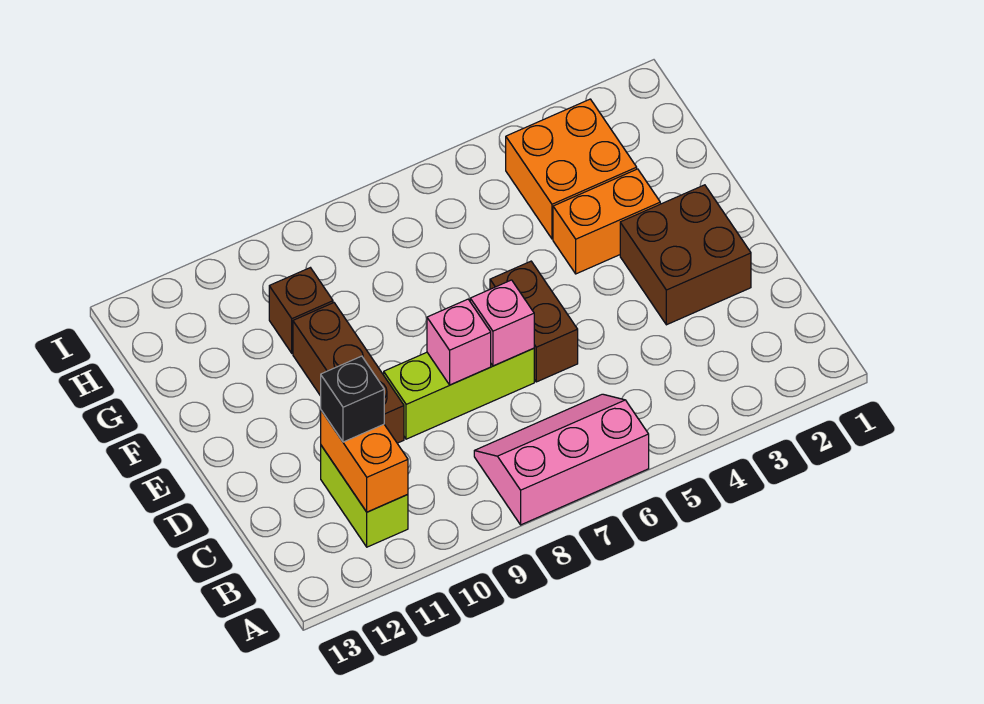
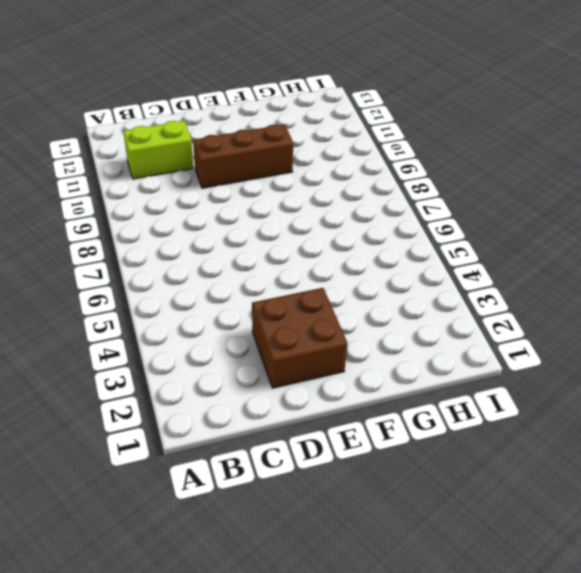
none -> pink 2x3 slope [474,394,649,525]
none -> brown 1x2 brick [490,261,578,382]
none -> lime 1x3 brick [384,348,534,439]

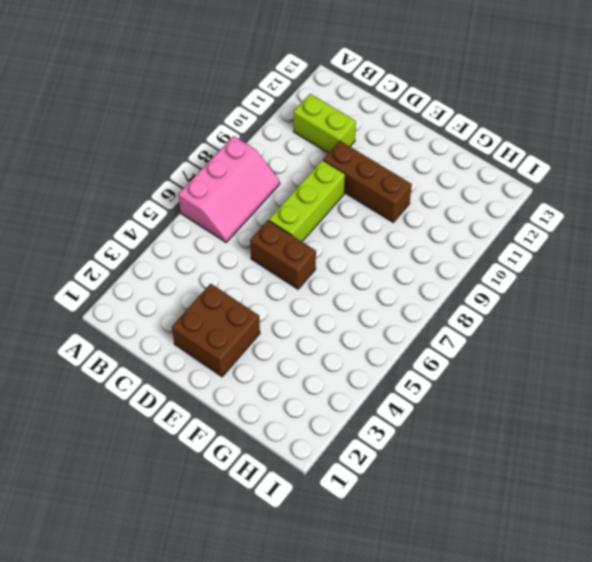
none -> orange 1x2 brick [553,169,660,274]
none -> orange 2x2 brick [506,99,637,239]
none -> brown 1x1 brick [269,268,333,353]

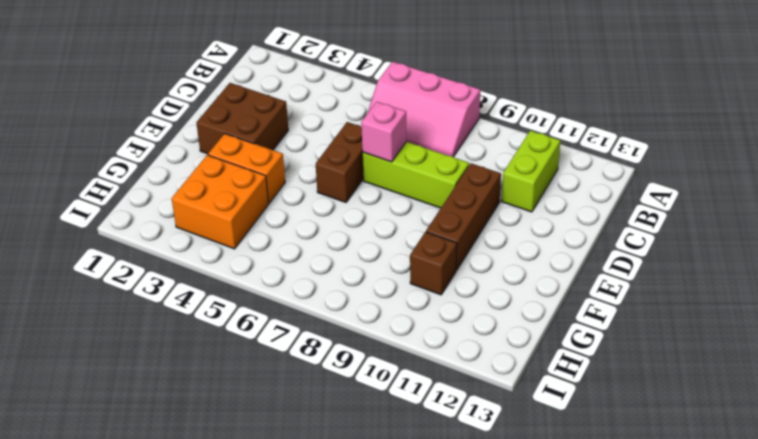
none -> orange 1x2 brick [321,410,408,512]
none -> pink 1x1 brick [427,299,491,385]
none -> black 1x1 brick [321,356,384,442]

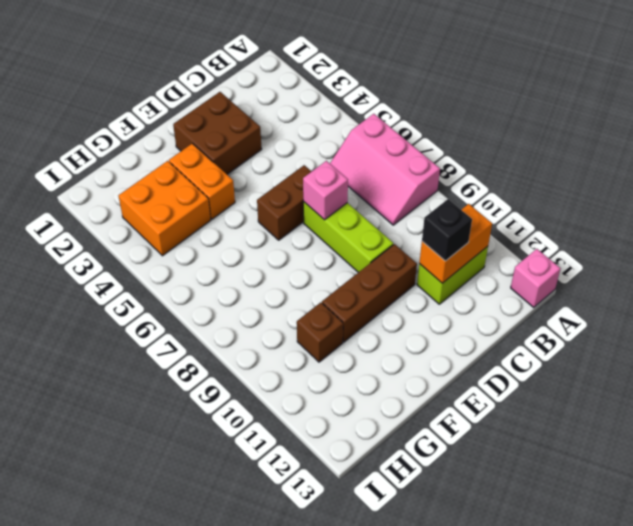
pink 1x1 brick [511,249,561,308] -> pink 1x1 brick moved to [427,299,491,385]

